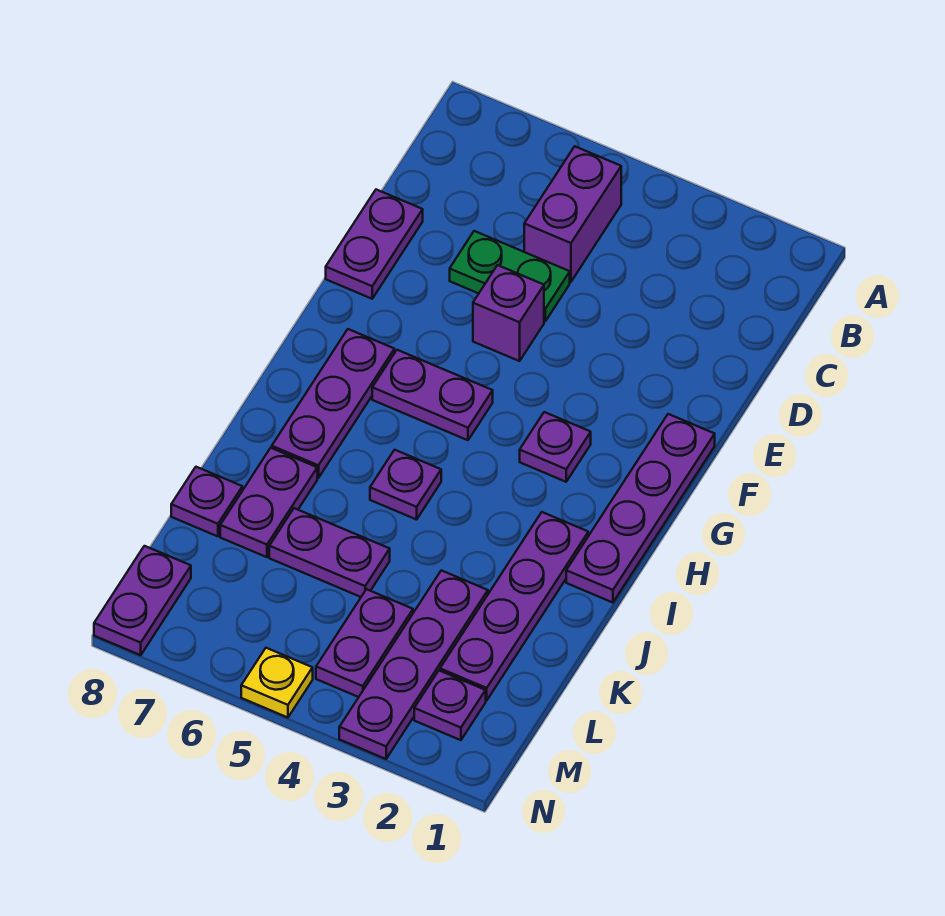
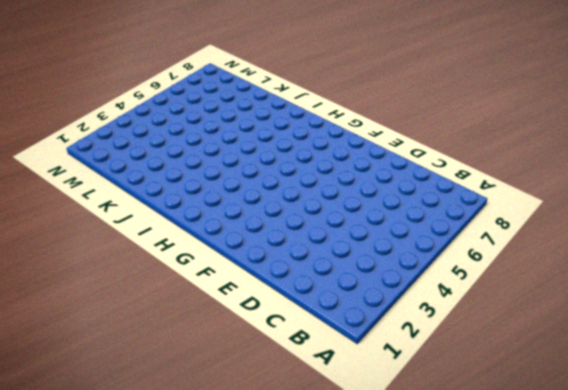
none -> purple 1x2 brick [524,146,621,282]
none -> green 1x2 plate [450,231,570,321]
none -> purple 1x2 plate [326,190,423,299]

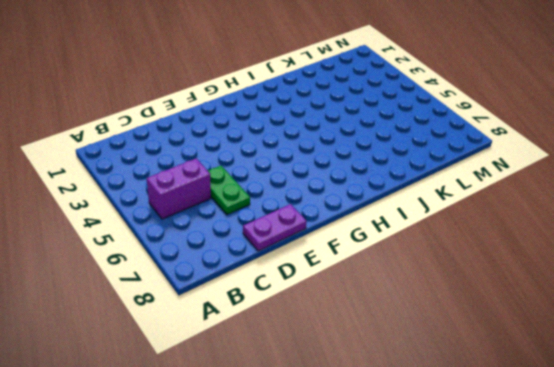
none -> purple 1x1 brick [473,265,544,361]
none -> purple 1x4 plate [566,414,715,603]
none -> purple 1x1 plate [520,412,591,482]

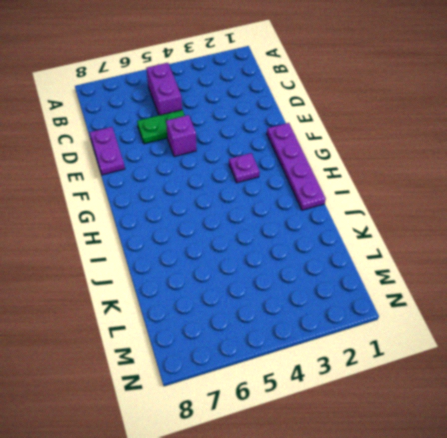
none -> purple 1x2 plate [372,350,493,440]
none -> purple 1x3 plate [272,329,394,478]
none -> purple 1x4 plate [440,512,588,701]

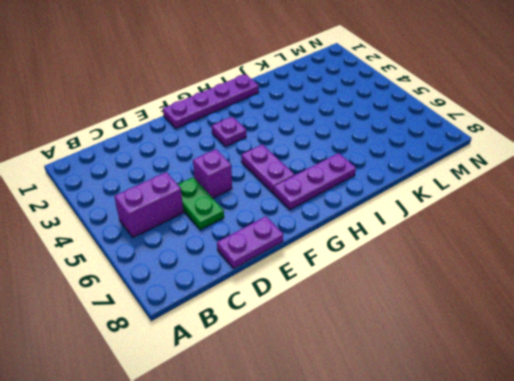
none -> purple 1x4 plate [440,512,588,701]
none -> purple 1x1 plate [370,450,441,520]
none -> purple 1x2 plate [220,448,317,557]

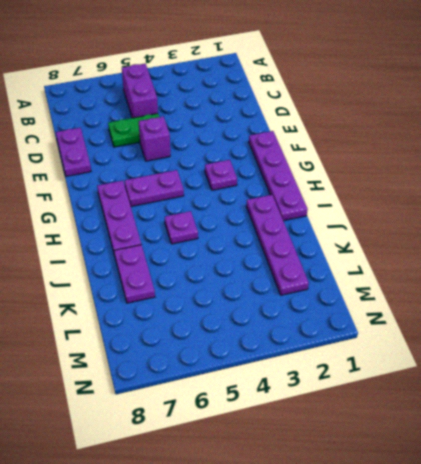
none -> purple 1x4 plate [339,570,488,759]
none -> purple 1x2 plate [269,508,390,597]
none -> purple 1x1 plate [171,467,242,536]

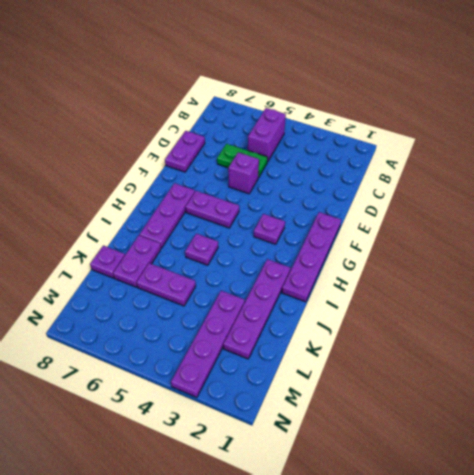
none -> purple 1x2 plate [316,589,413,697]
none -> purple 1x1 plate [414,671,486,740]
none -> purple 1x2 plate [94,546,191,655]

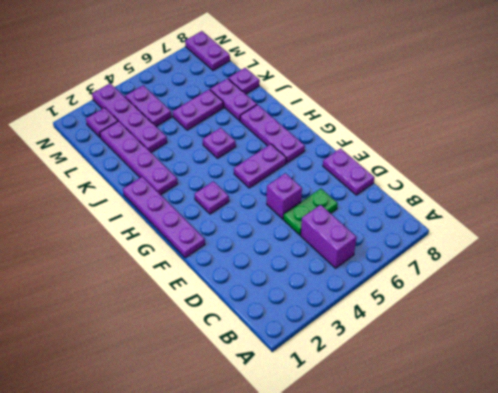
none -> yellow 1x1 plate [241,648,313,718]

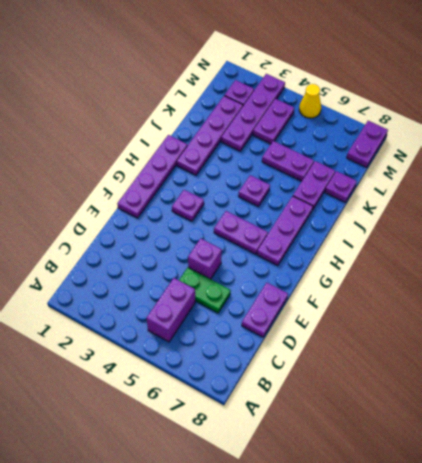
yellow 1x1 cone [299,84,321,118] -> yellow 1x1 plate [241,648,313,718]

